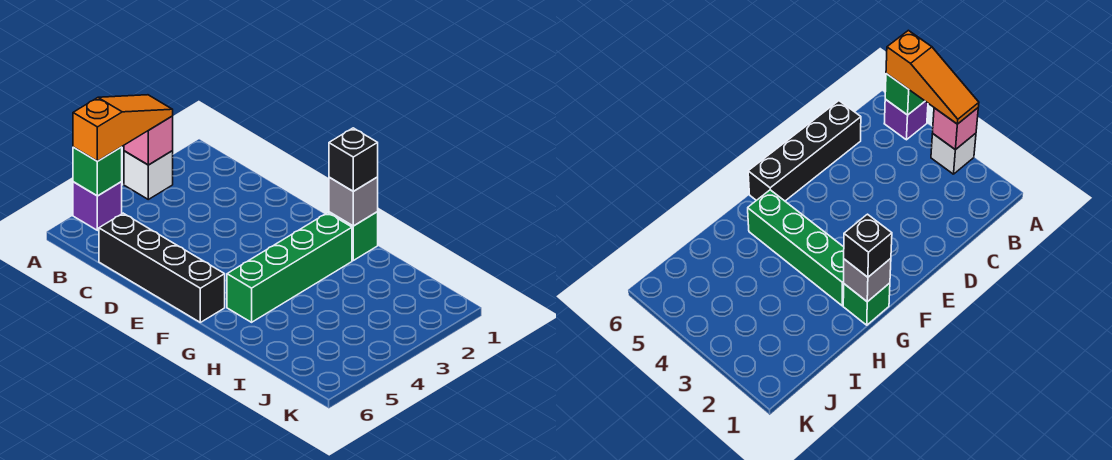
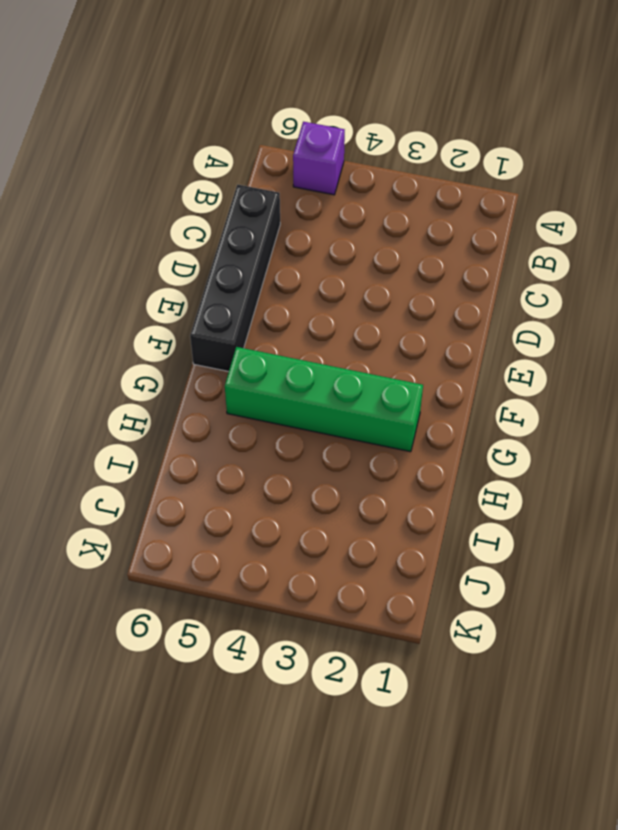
none -> white 1x1 brick [124,151,173,199]
none -> green 1x1 brick [329,212,378,260]

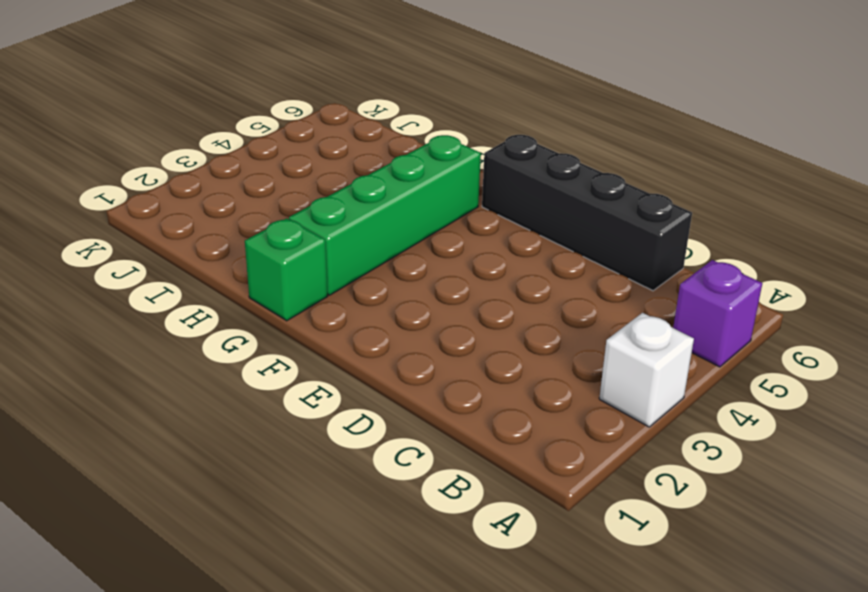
none -> pink 1x1 brick [124,116,173,165]
none -> green 1x1 brick [73,147,122,196]

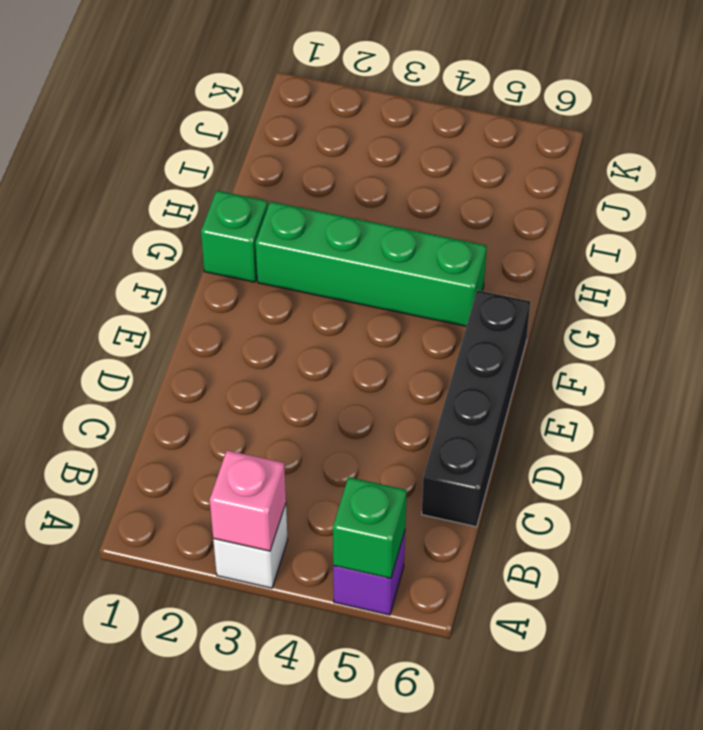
none -> grey 1x1 brick [329,177,378,226]
none -> orange 1x3 slope [73,95,173,161]

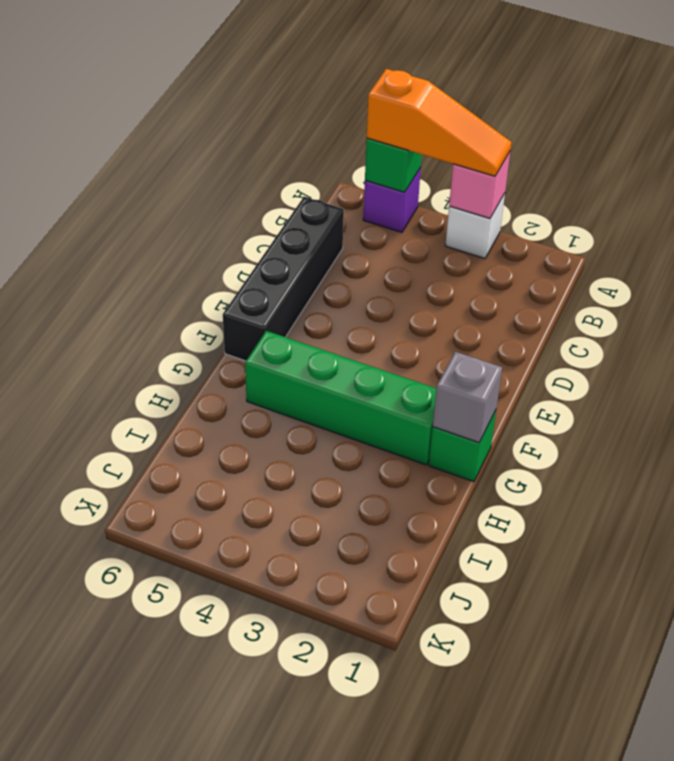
none -> black 1x1 brick [329,128,378,191]

